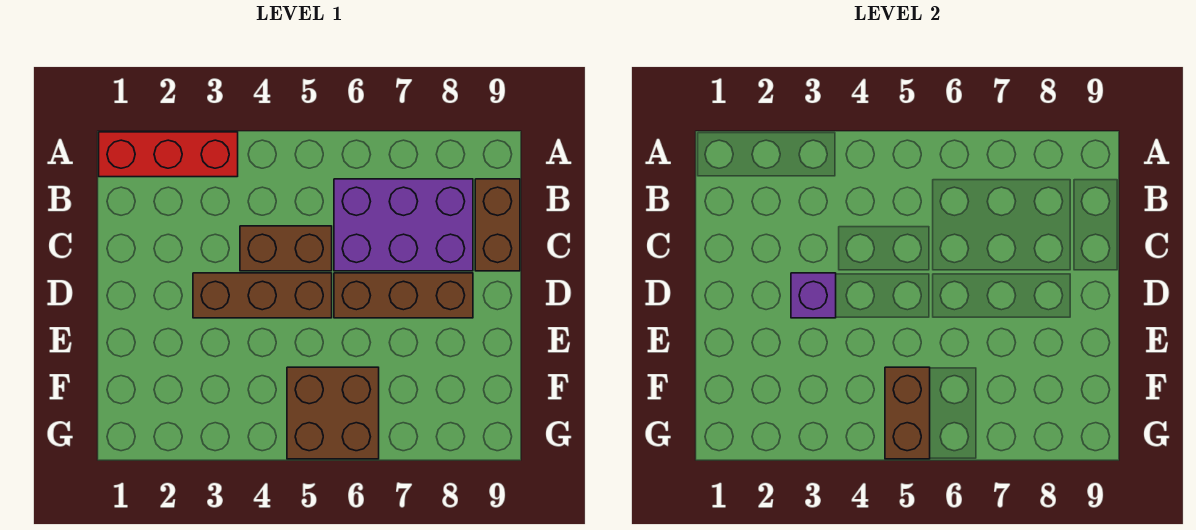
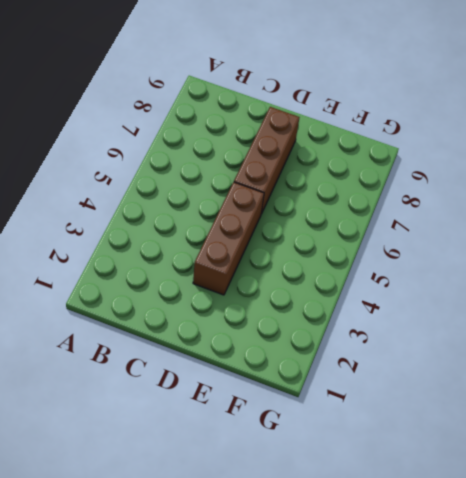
none -> red 1x3 brick [99,132,238,177]
none -> purple 2x3 brick [334,179,473,271]

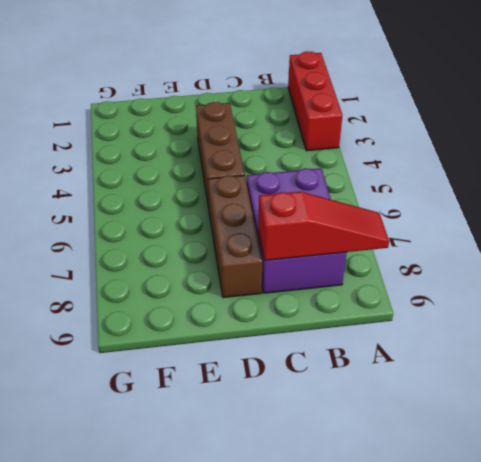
red 1x3 slope [258,192,389,260] -> none
none -> brown 1x2 brick [475,179,520,271]
none -> brown 1x2 brick [240,226,332,271]

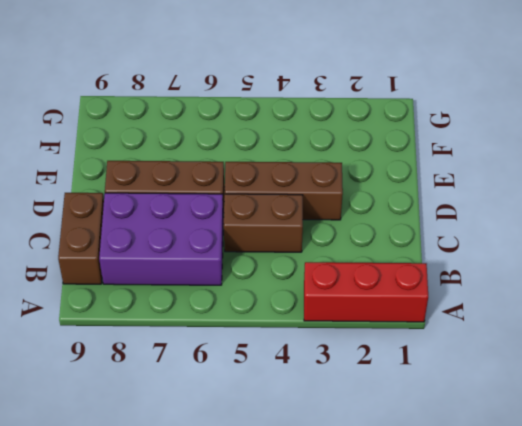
none -> brown 2x2 brick [287,367,379,459]
none -> purple 1x1 brick [791,273,836,318]

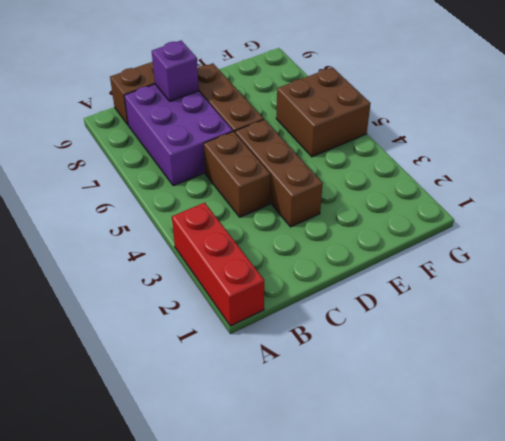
purple 1x1 brick [152,41,199,101] -> purple 1x1 brick moved to [791,273,836,318]
none -> brown 1x2 brick [885,367,930,459]

